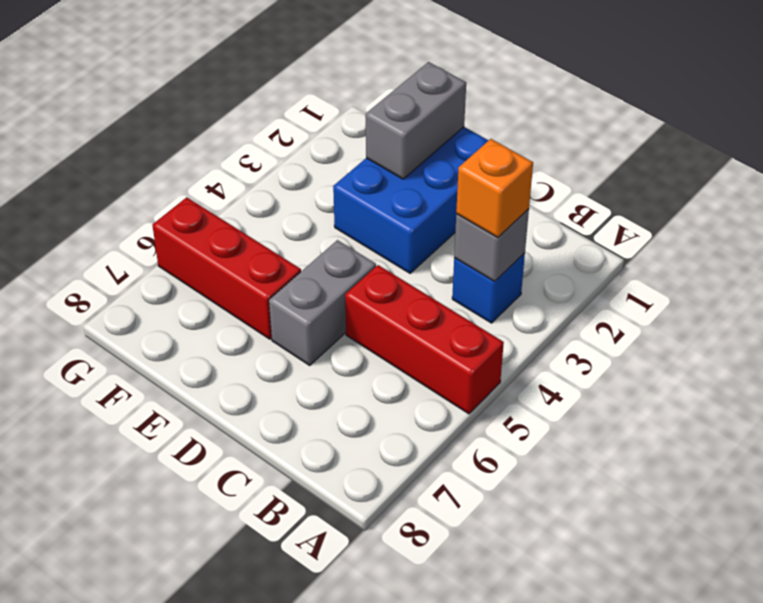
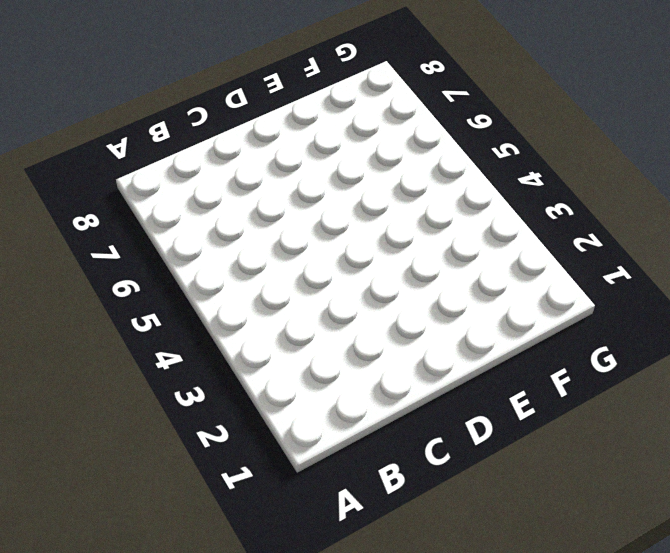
none -> red 1x3 brick [345,265,504,414]
none -> blue 1x1 brick [452,253,525,323]

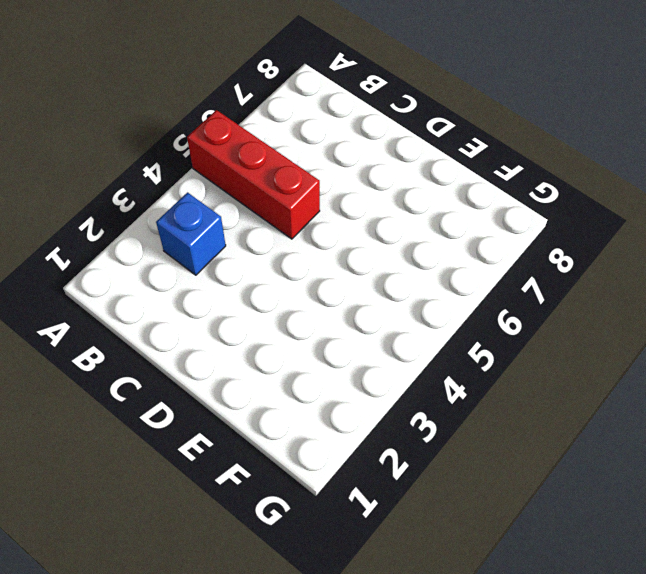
none -> blue 2x3 brick [333,127,489,273]
none -> grey 1x2 brick [269,240,376,365]

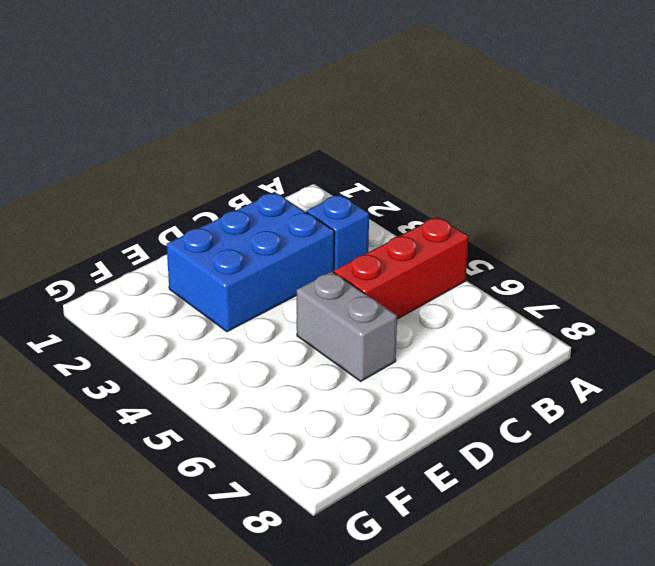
blue 2x3 brick [167,192,334,332] -> blue 2x3 brick turned to [333,127,489,273]
none -> red 1x3 brick [152,197,301,339]
none -> grey 1x1 brick [454,209,529,281]

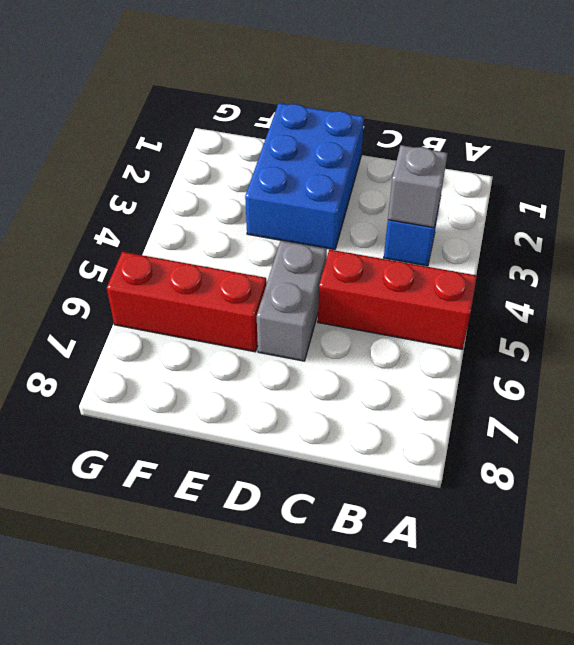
none -> grey 1x2 brick [366,62,466,179]
none -> orange 1x1 brick [456,139,533,238]

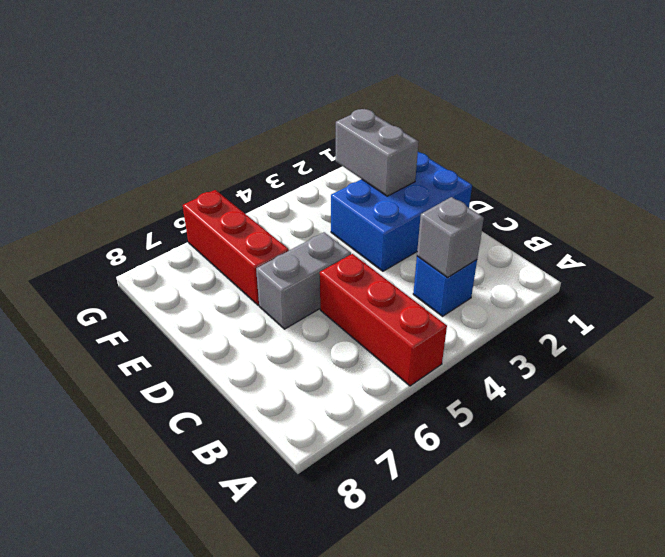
grey 1x2 brick [336,109,419,196] -> grey 1x2 brick turned to [366,62,466,179]
none -> orange 1x1 brick [456,139,533,238]

